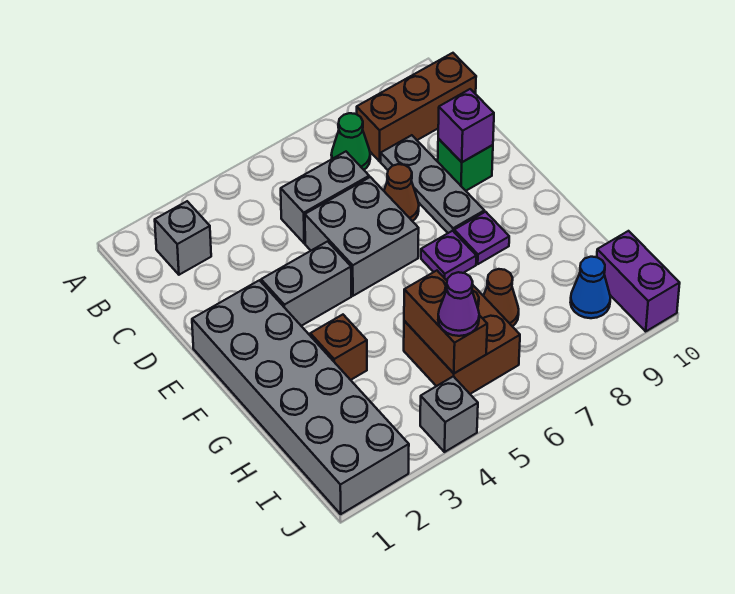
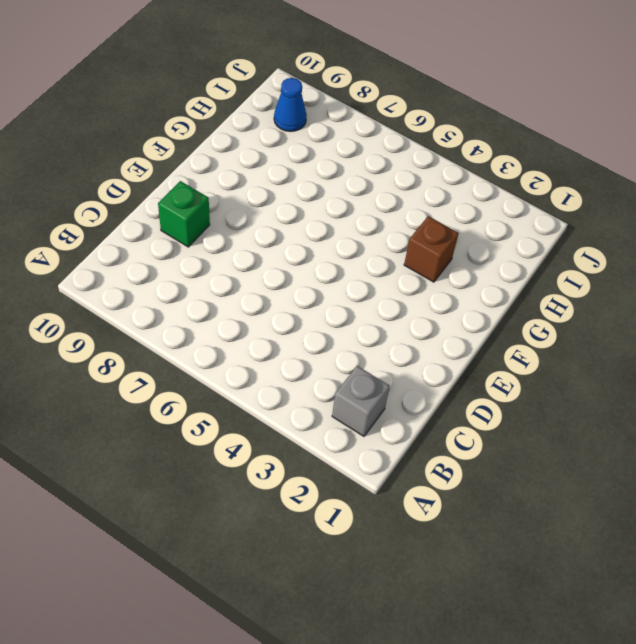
none -> green 1x1 cone [331,113,370,170]
none -> brown 1x3 brick [357,53,476,161]
none -> grey 1x2 brick [281,152,369,243]

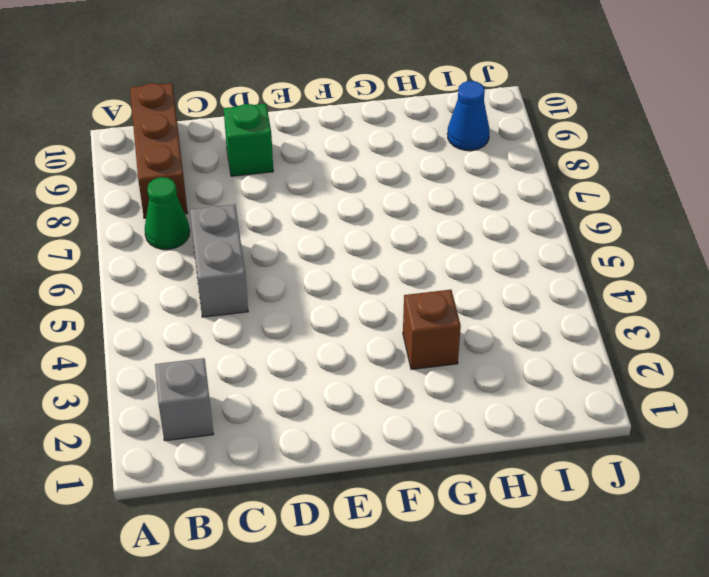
none -> grey 1x3 plate [381,135,484,233]
none -> grey 2x2 brick [305,177,419,296]
none -> brown 1x1 cone [384,164,419,221]

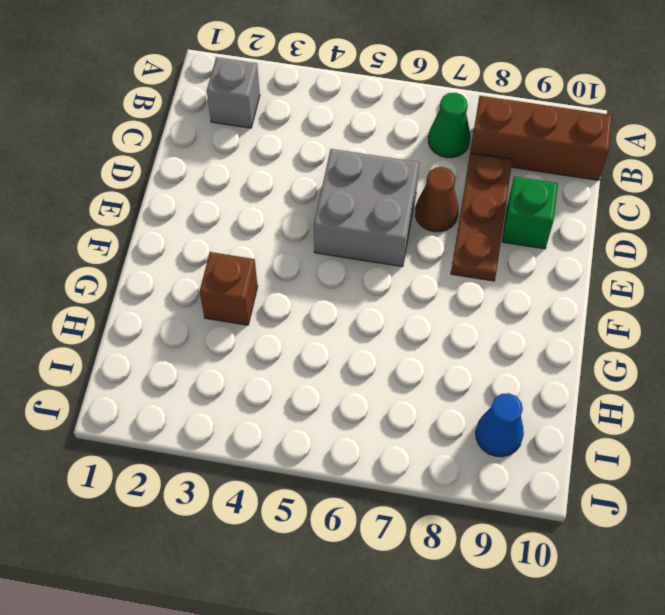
brown 1x3 plate [451,153,512,281] -> grey 1x3 plate [381,135,484,233]
none -> grey 1x2 brick [281,152,369,243]
none -> grey 2x6 brick [192,280,409,514]
none -> grey 1x2 brick [261,241,351,326]

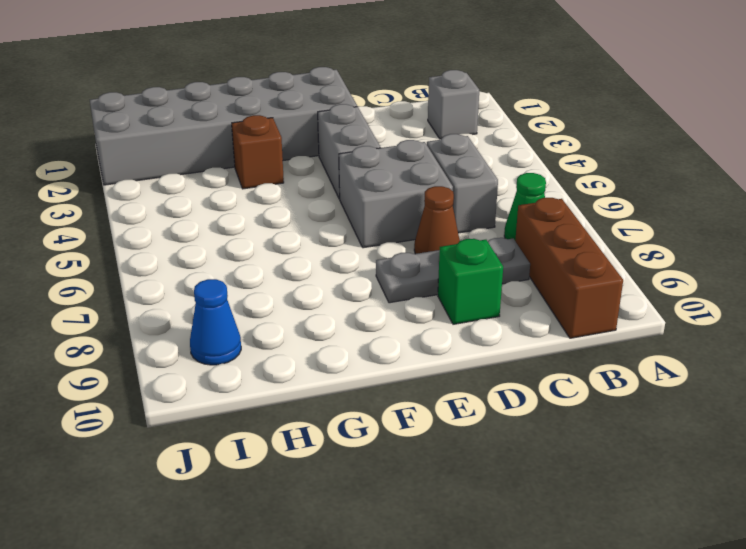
none -> purple 1x1 plate [421,231,476,280]
none -> purple 1x1 plate [454,212,509,264]
none -> brown 2x2 brick [404,285,520,394]

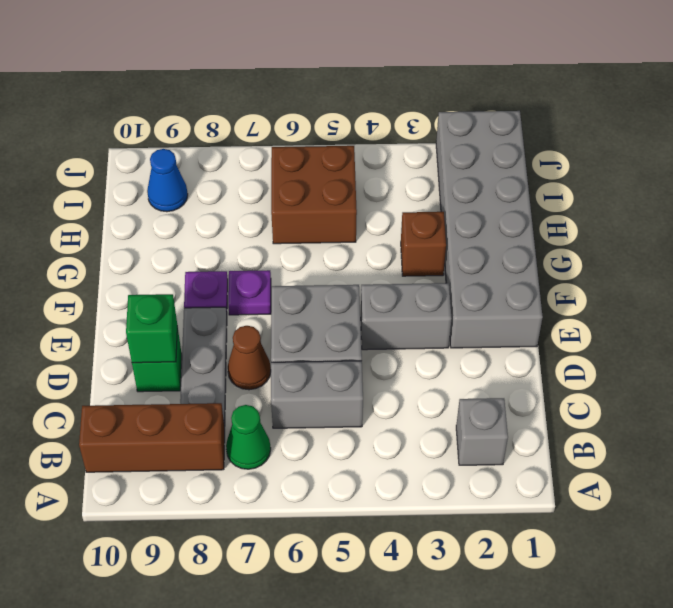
green 1x1 brick [126,294,177,363] -> purple 1x1 brick [438,89,494,162]
none -> brown 1x1 cone [484,269,519,326]
none -> purple 1x2 brick [597,231,680,331]
none -> grey 1x1 brick [420,376,478,452]

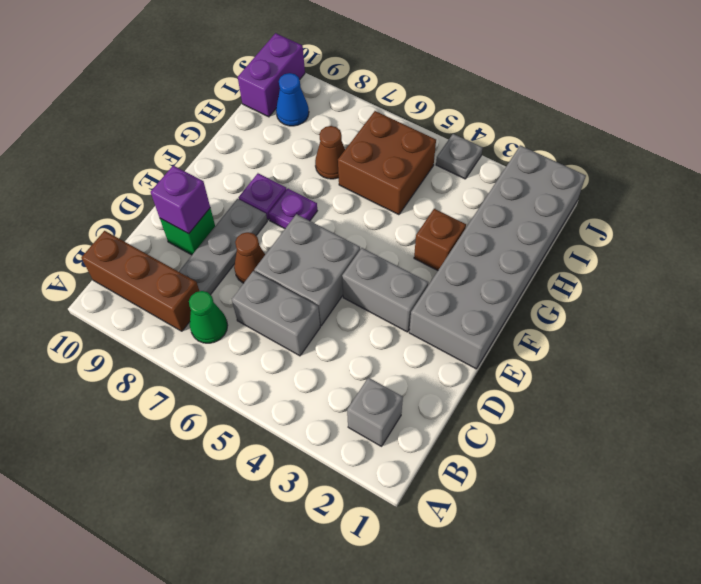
grey 1x1 plate [436,134,483,179] -> grey 1x1 brick [420,376,478,452]
none -> brown 1x2 brick [404,271,487,373]
none -> purple 1x1 cone [438,272,479,336]

